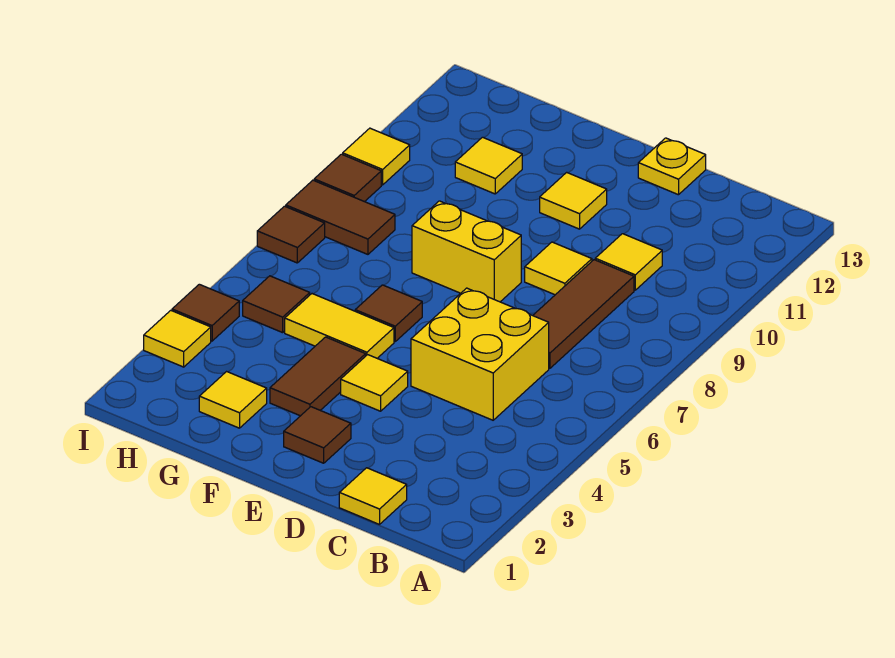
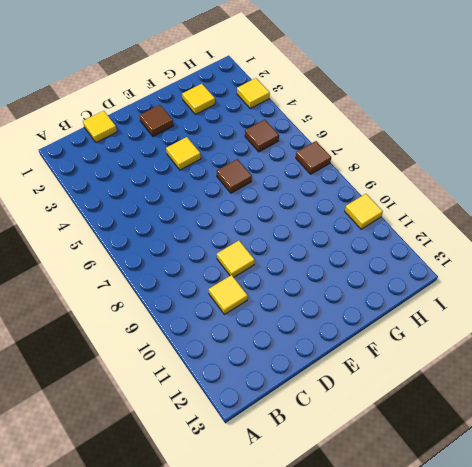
none -> yellow 2x2 brick [411,288,549,420]
none -> brown 1x3 tile [533,260,634,368]
none -> yellow 1x1 plate [638,138,706,195]

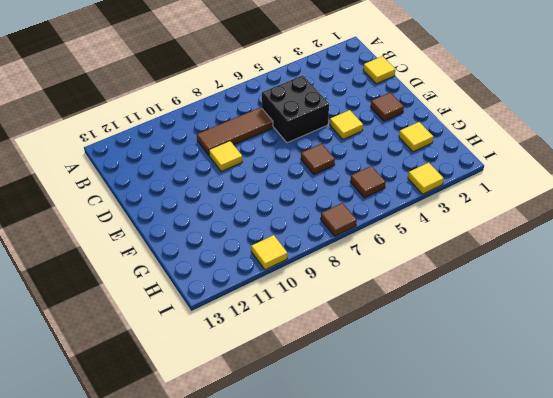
black 2x2 brick [262,75,329,143] -> yellow 2x2 brick [411,288,549,420]
none -> yellow 1x1 tile [595,234,662,290]
none -> yellow 1x1 plate [638,138,706,195]
none -> yellow 1x2 brick [412,201,521,302]

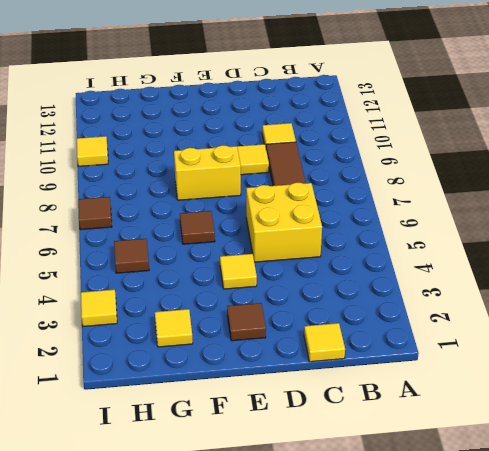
none -> yellow 1x1 plate [638,138,706,195]
none -> yellow 1x1 tile [540,172,607,229]
none -> brown 1x2 tile [270,337,366,416]

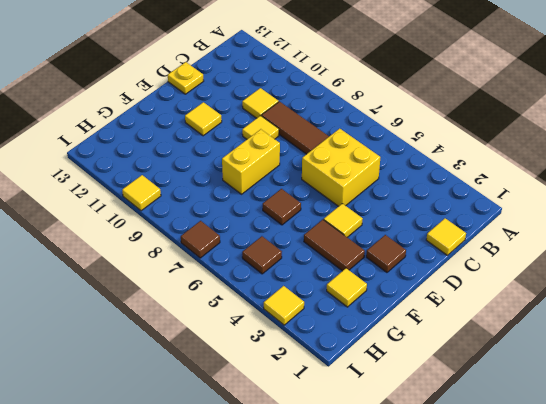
none -> yellow 1x2 tile [285,294,394,358]
none -> yellow 1x1 tile [455,137,522,194]
none -> brown 1x2 tile [286,180,395,254]

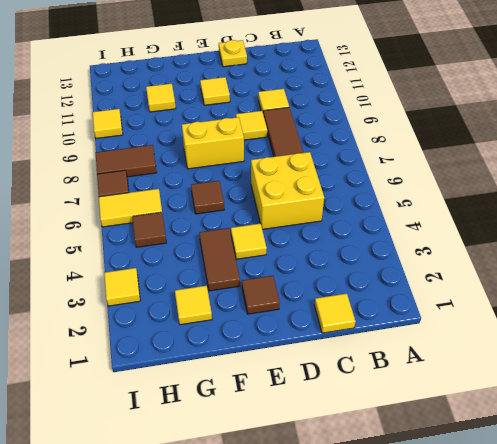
yellow 1x2 tile [99,189,162,227] -> yellow 1x2 tile moved to [285,294,394,358]
none -> brown 1x1 tile [172,284,239,341]
none -> brown 1x1 tile [314,154,381,202]

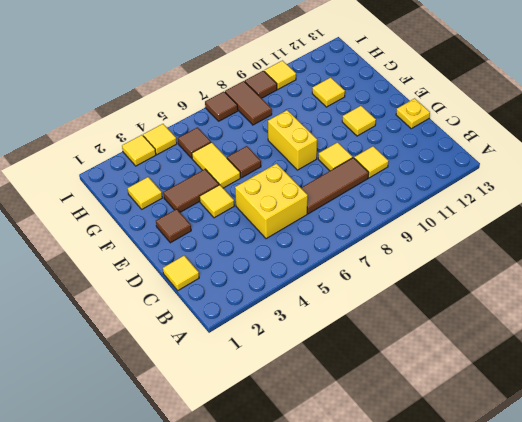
yellow 1x1 tile [143,124,177,155] -> brown 1x1 tile [172,284,239,341]

